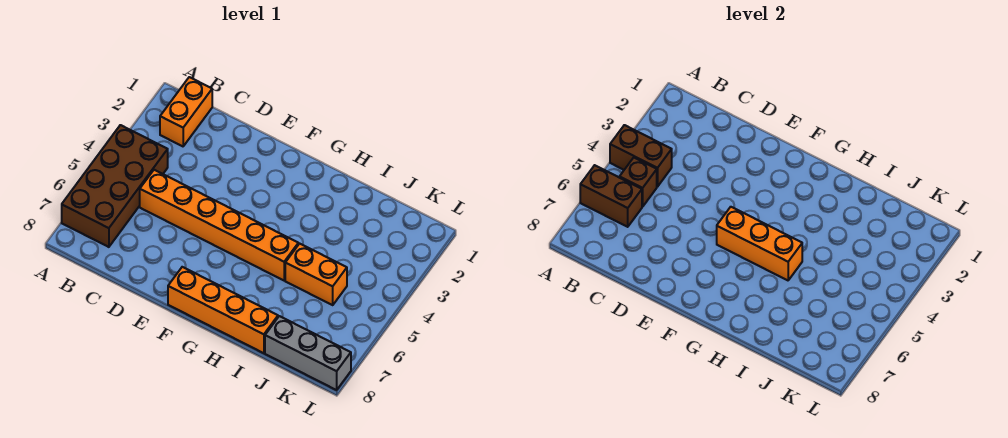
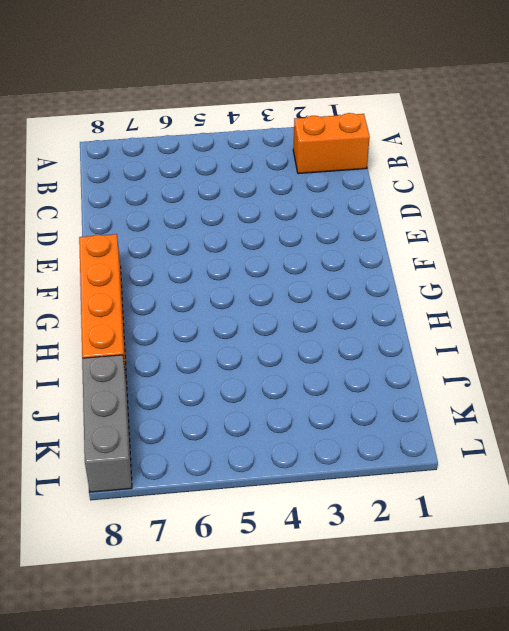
none -> brown 2x4 brick [62,125,168,247]
none -> orange 1x6 brick [140,170,298,280]

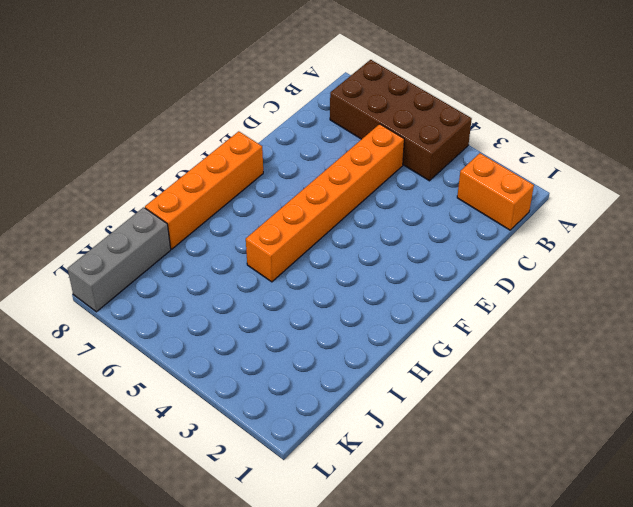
none -> orange 1x2 brick [285,244,347,305]
none -> brown 1x2 brick [610,125,672,187]

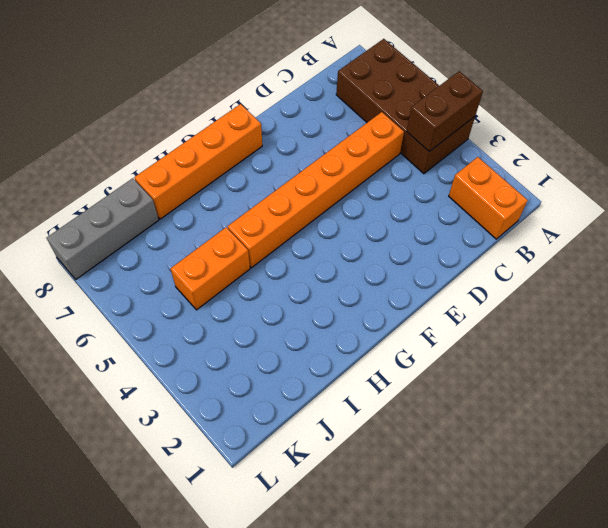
none -> brown 1x2 brick [580,165,642,227]
none -> brown 1x1 brick [620,158,657,207]

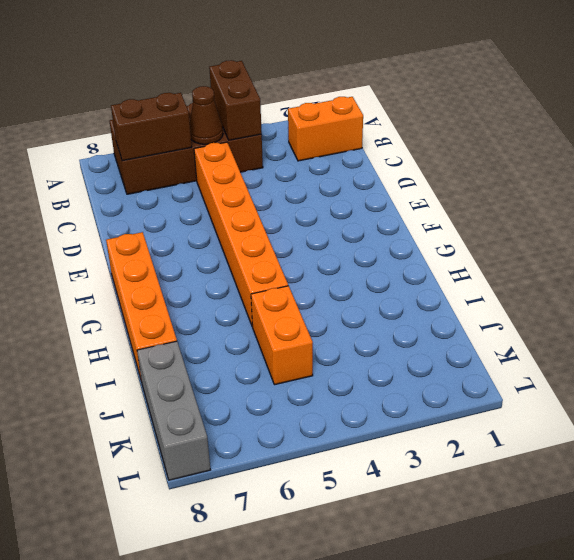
brown 1x1 cone [190,86,223,144] -> brown 1x1 brick [620,158,657,207]
brown 1x2 brick [111,93,192,161] -> brown 1x2 brick turned to [580,165,642,227]
none -> orange 1x3 brick [717,207,802,280]

